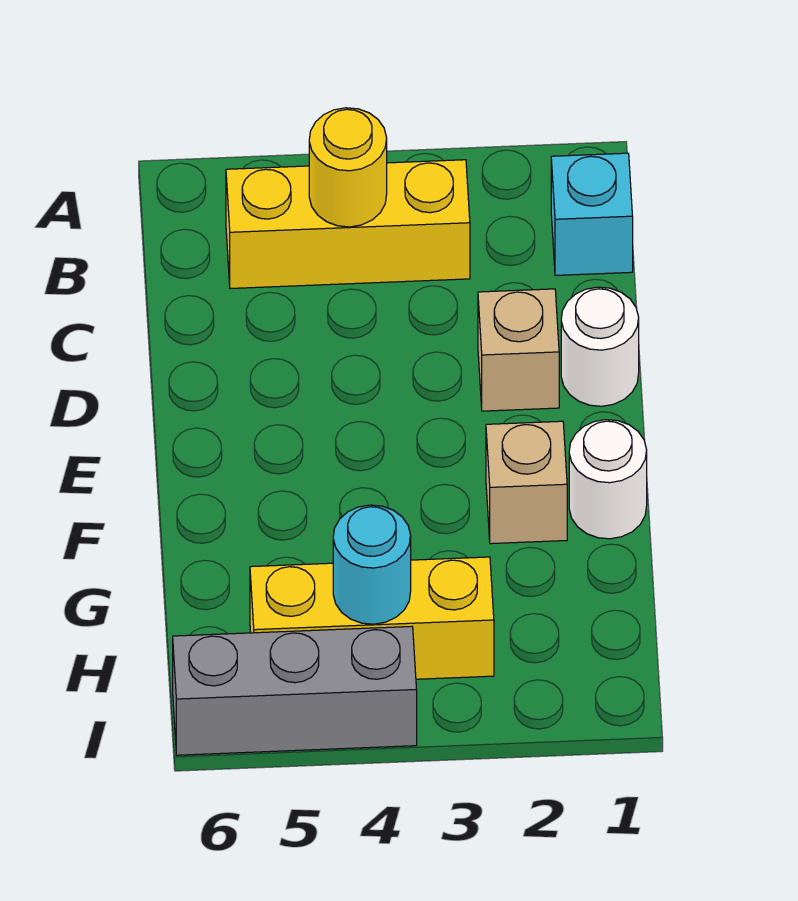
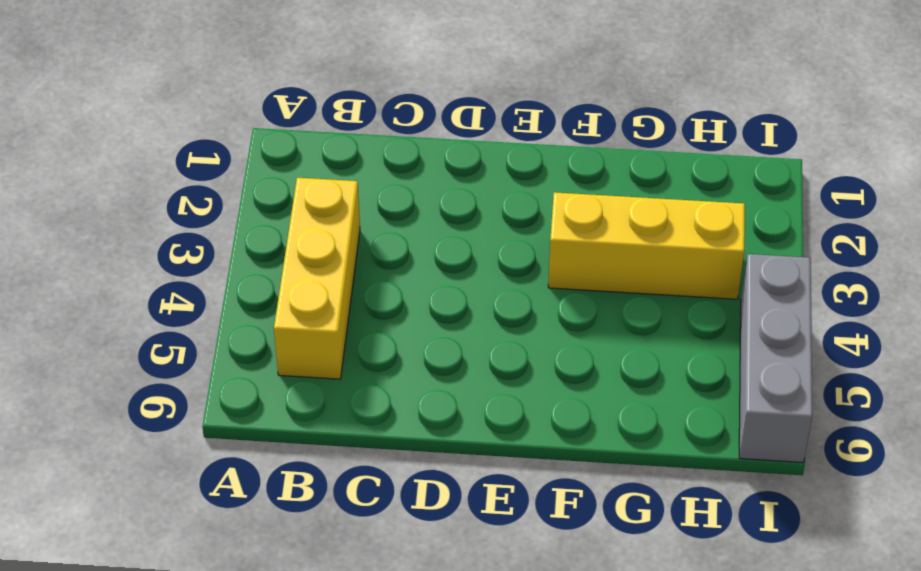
yellow 1x3 brick [548,192,745,299] -> yellow 1x3 brick turned to [250,557,494,679]
none -> cyan 1x1 brick [551,153,633,275]
none -> white 1x1 round brick [561,287,639,406]

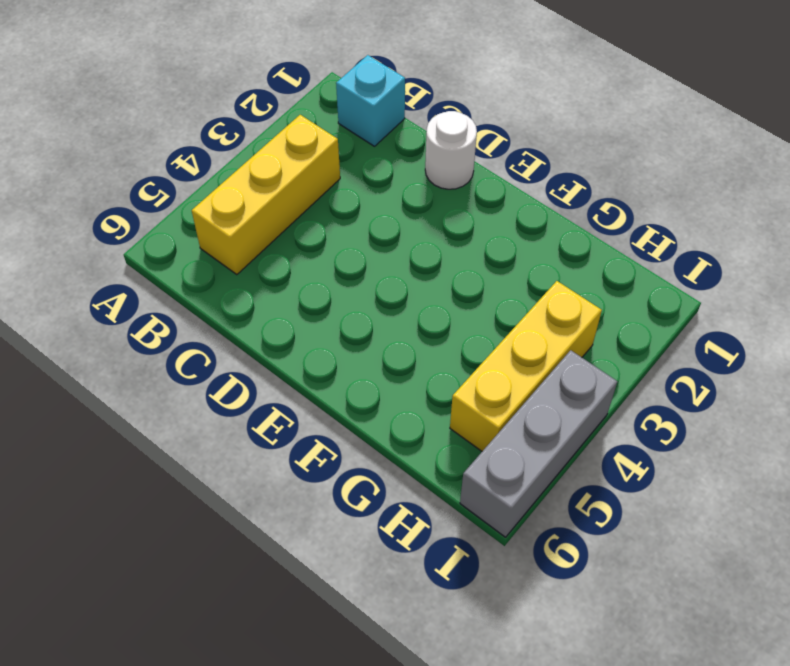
none -> tan 1x1 brick [478,289,559,411]
none -> white 1x1 round brick [569,420,647,539]

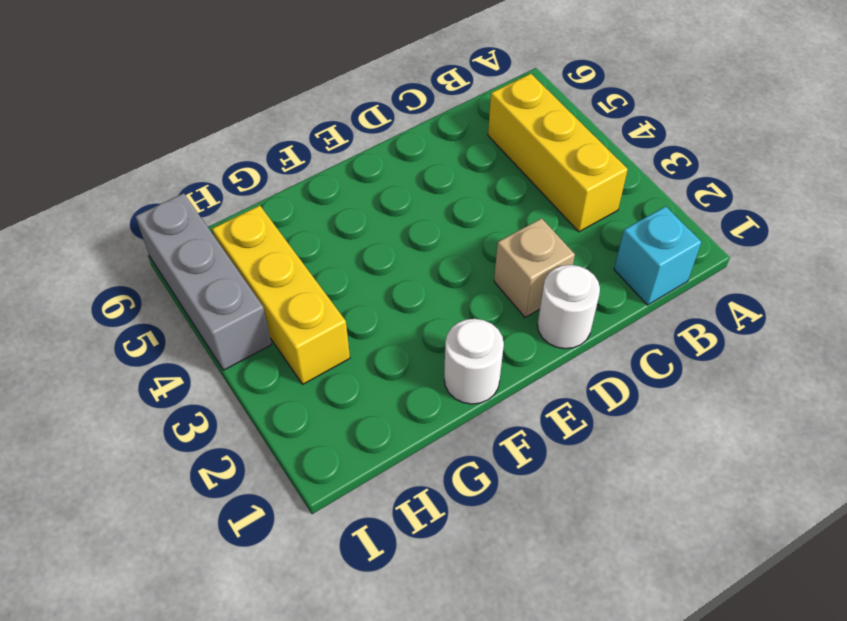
none -> tan 1x1 brick [486,421,567,544]
none -> yellow 1x1 round brick [309,108,387,227]

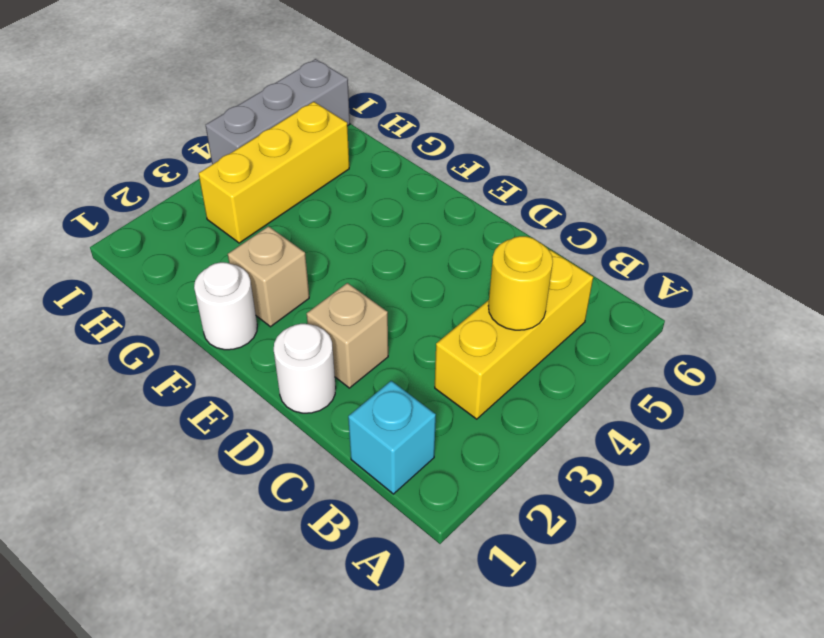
none -> cyan 1x1 round brick [333,505,411,624]

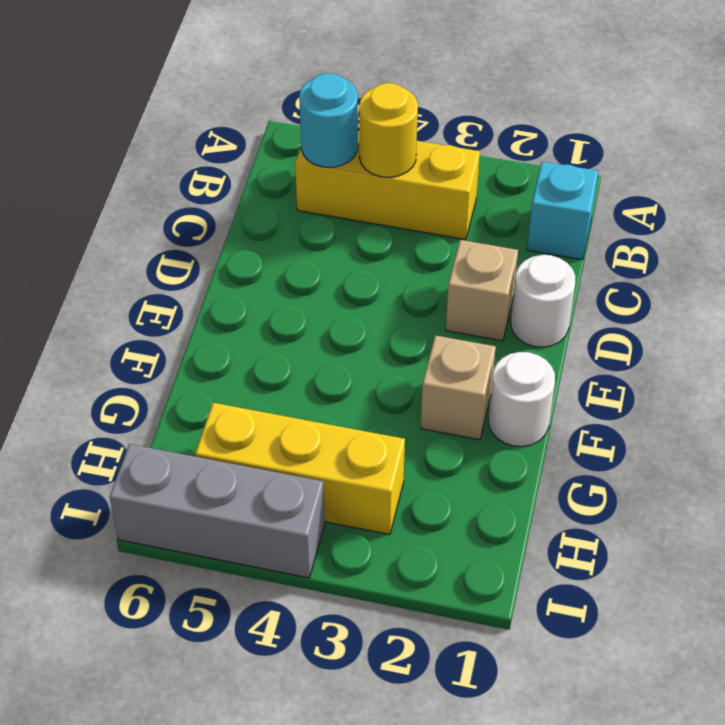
cyan 1x1 round brick [299,73,358,167] -> cyan 1x1 round brick moved to [333,505,411,624]

